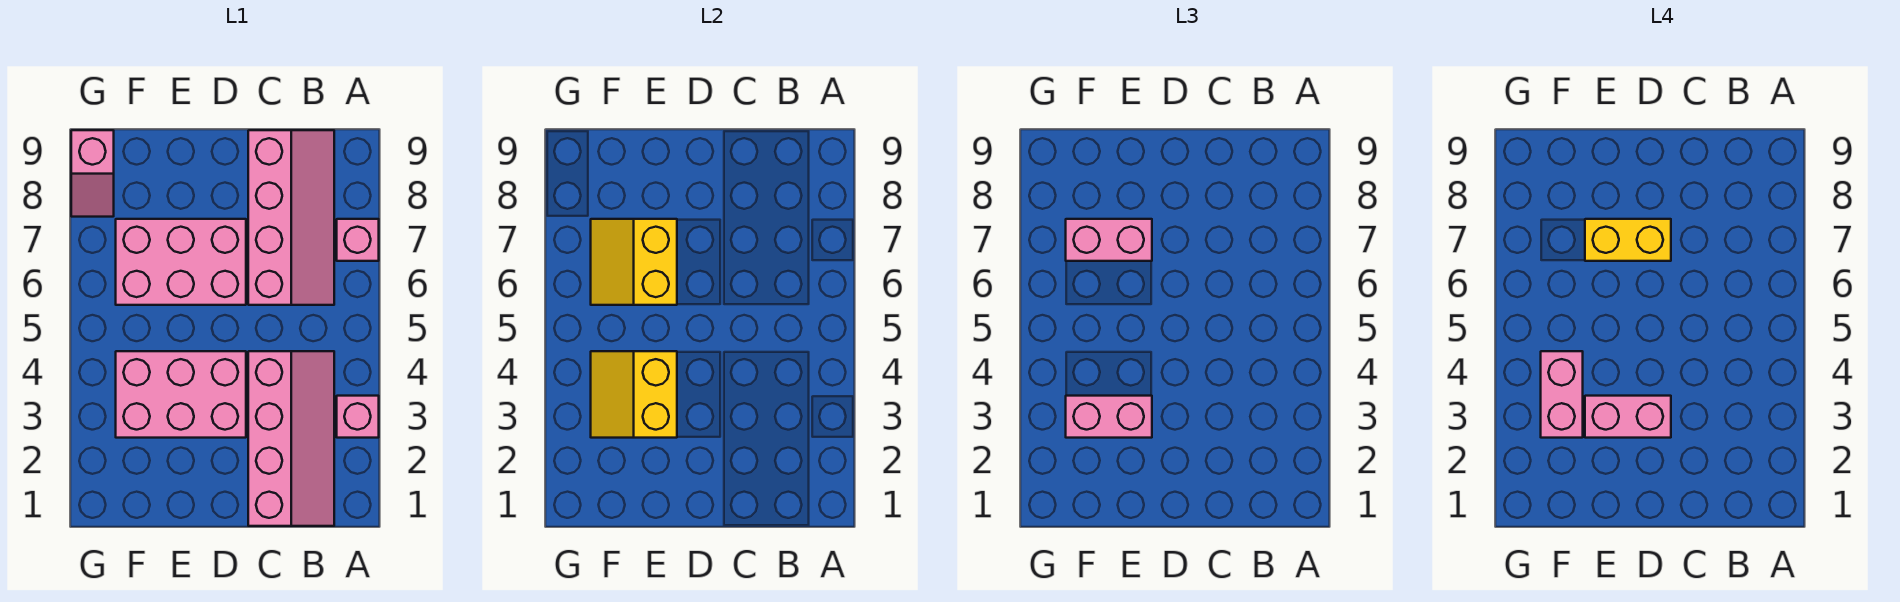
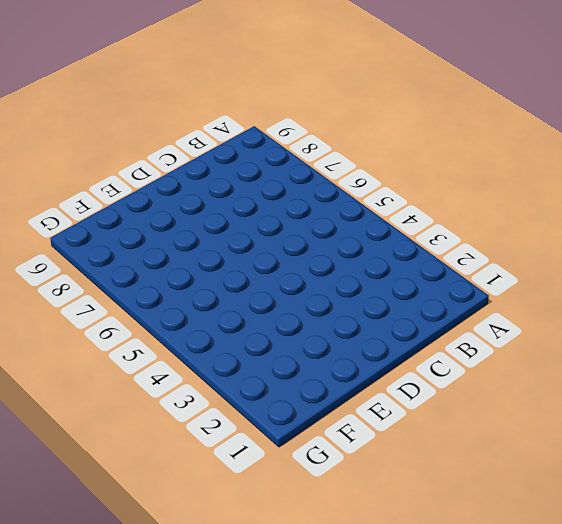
none -> pink 1x1 brick [337,396,379,438]
none -> pink 1x1 brick [337,219,379,261]
none -> pink 2x4 slope [248,351,334,526]

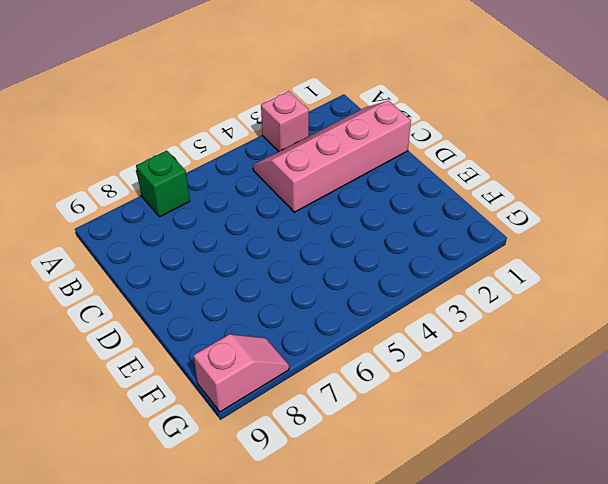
green 1x1 brick [136,150,190,217] -> pink 1x1 brick [337,219,379,261]
none -> pink 2x4 slope [248,130,334,305]
none -> pink 2x3 brick [116,351,246,438]
none -> pink 2x3 brick [116,219,246,305]

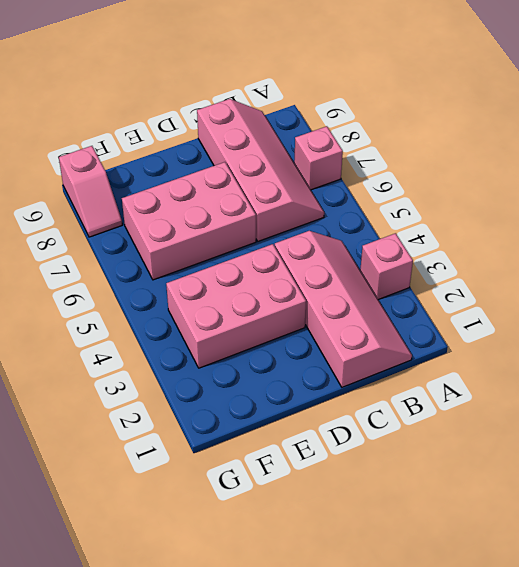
none -> yellow 2x2 slope [591,351,677,438]
none -> yellow 2x2 slope [591,219,677,305]
none -> pink 1x2 brick [1066,396,1152,438]

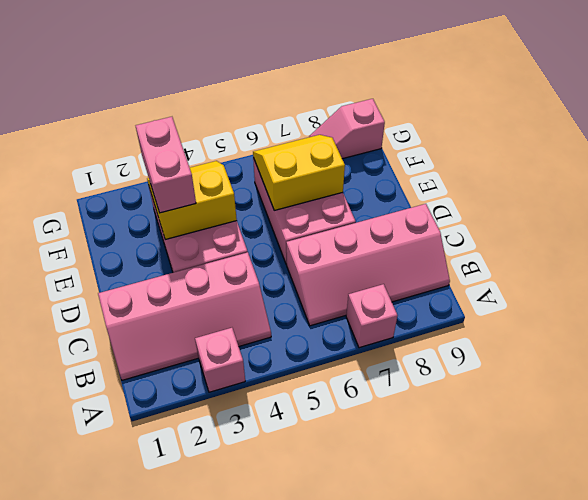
none -> pink 1x2 brick [1066,219,1152,261]
none -> pink 1x2 brick [1585,396,1671,438]
none -> yellow 1x2 brick [1585,219,1671,261]

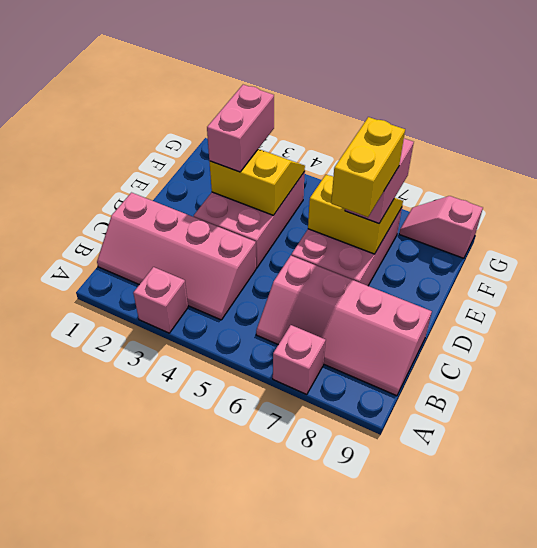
none -> pink 1x2 brick [1585,396,1671,438]
none -> pink 1x2 brick [1541,351,1583,438]

